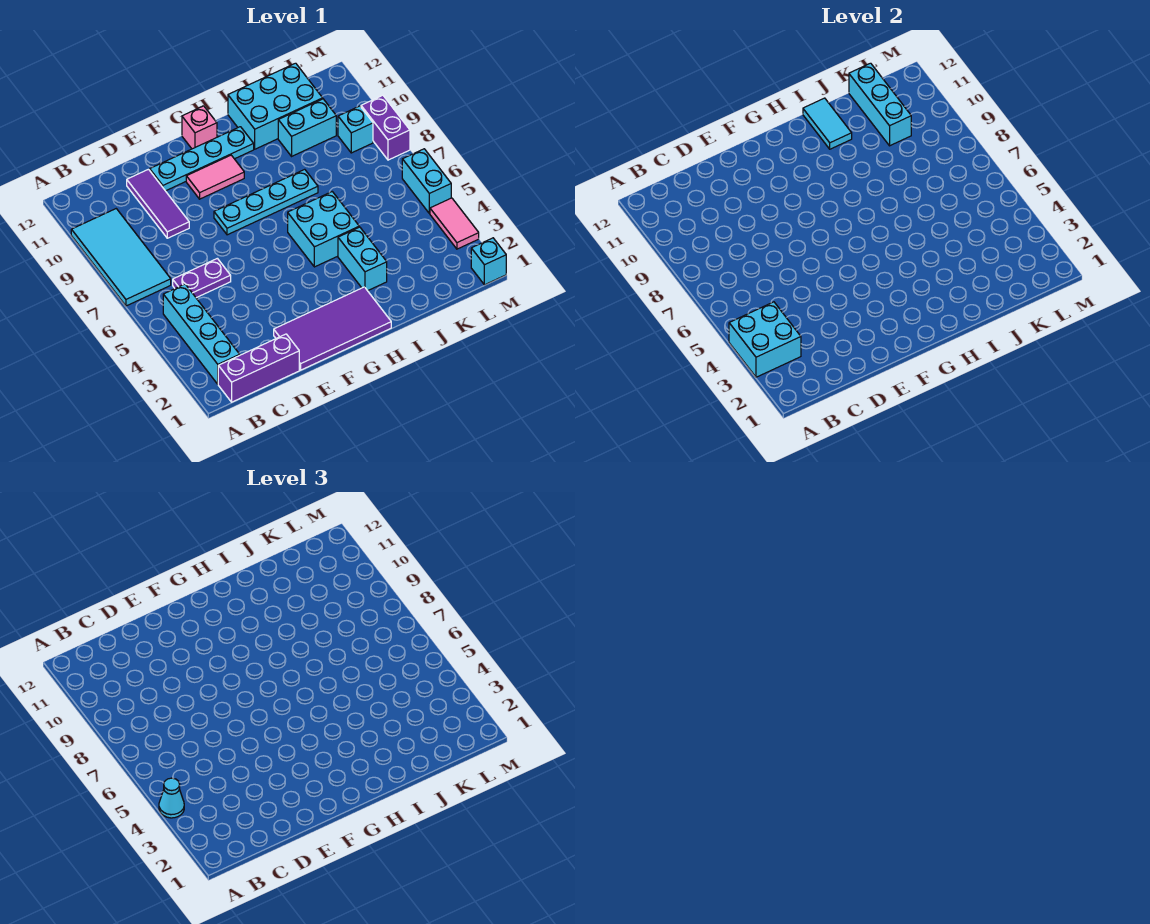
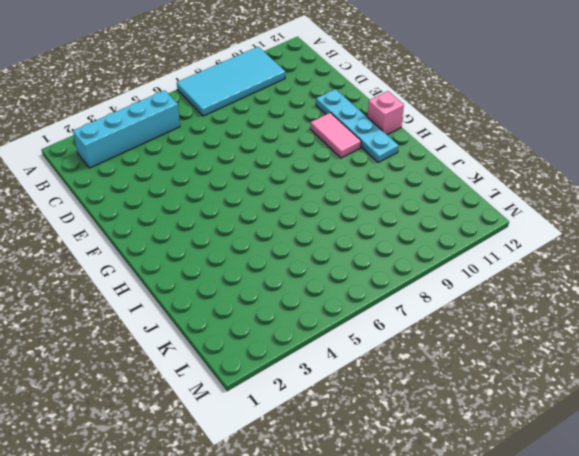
none -> purple 1x3 brick [218,334,299,402]
none -> purple 1x2 plate [173,258,231,298]
none -> purple 1x3 tile [127,169,189,238]

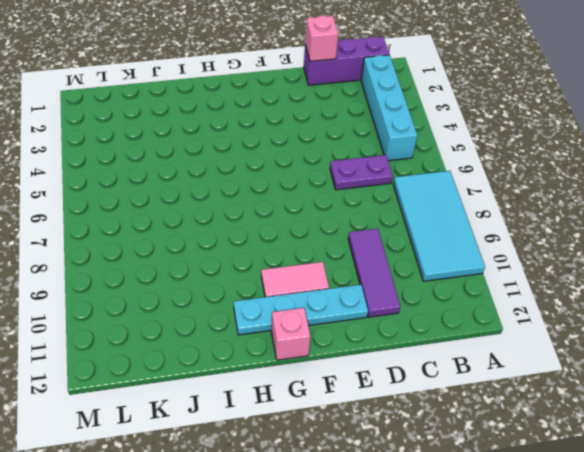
pink 1x1 brick [305,16,338,61] -> none
none -> purple 2x4 tile [274,287,391,370]
none -> cyan 1x4 plate [214,169,318,235]
none -> cyan 2x2 brick [288,192,359,267]

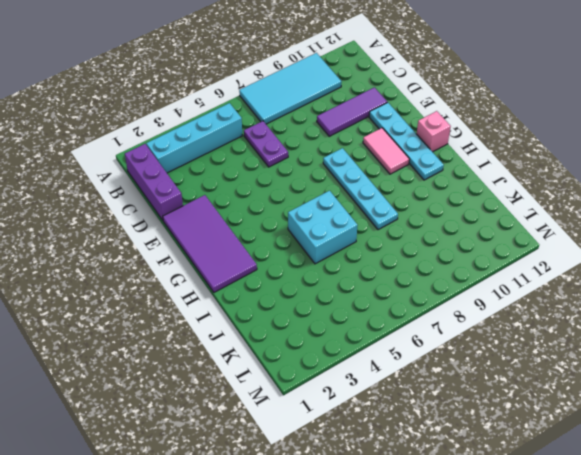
none -> cyan 1x2 brick [338,227,387,291]
none -> cyan 2x3 brick [228,63,323,149]
none -> cyan 1x2 brick [278,99,336,156]

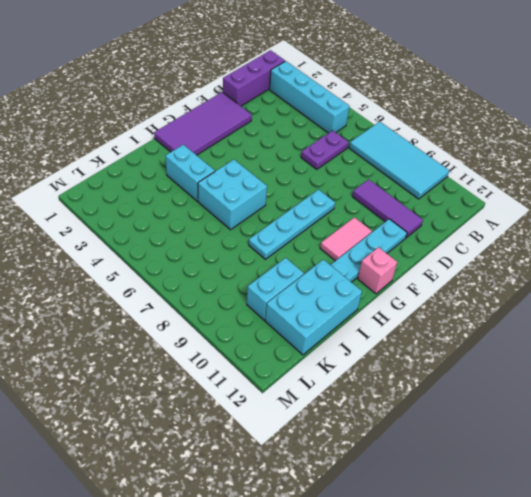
none -> cyan 1x1 brick [338,106,373,153]
none -> cyan 1x1 brick [471,238,506,285]
none -> pink 1x2 tile [430,198,479,249]

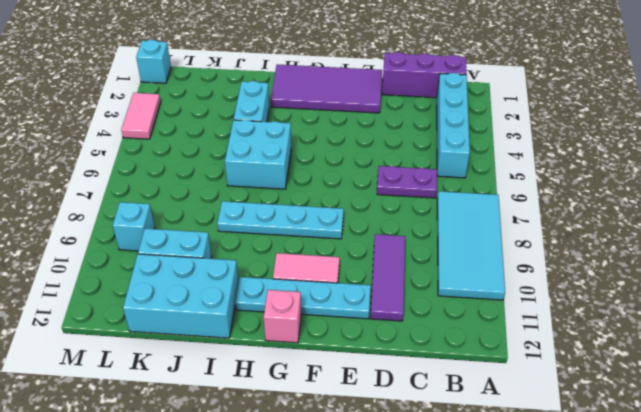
none -> cyan 1x2 brick [402,149,451,213]
none -> purple 1x2 brick [361,95,410,160]
none -> cyan 2x2 brick [729,302,801,377]

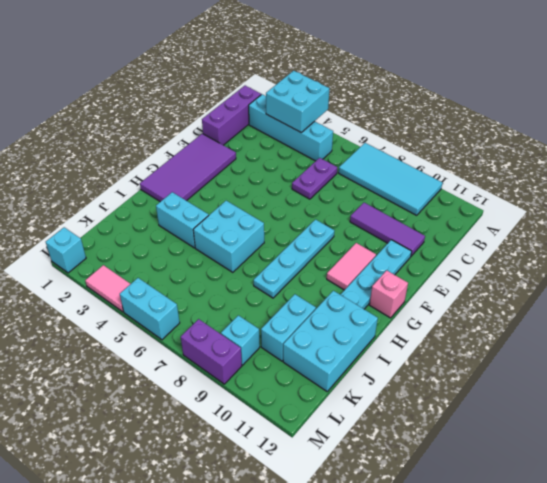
none -> cyan 1x2 tile [803,98,852,149]
none -> cyan 1x3 brick [849,63,911,146]
none -> cyan 1x1 cone [159,778,184,818]

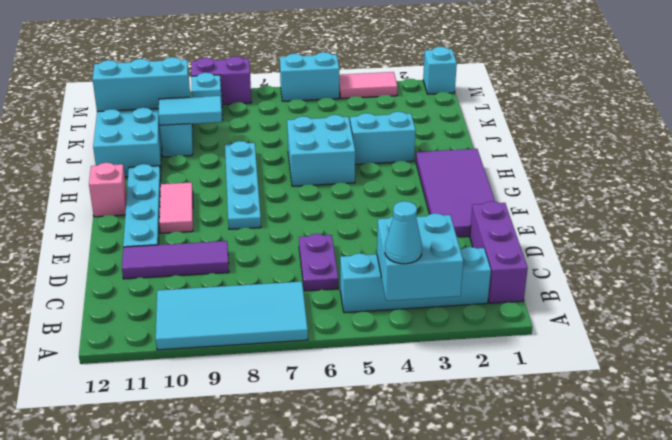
cyan 1x2 tile [158,96,222,125] -> cyan 1x2 tile moved to [803,98,852,149]

